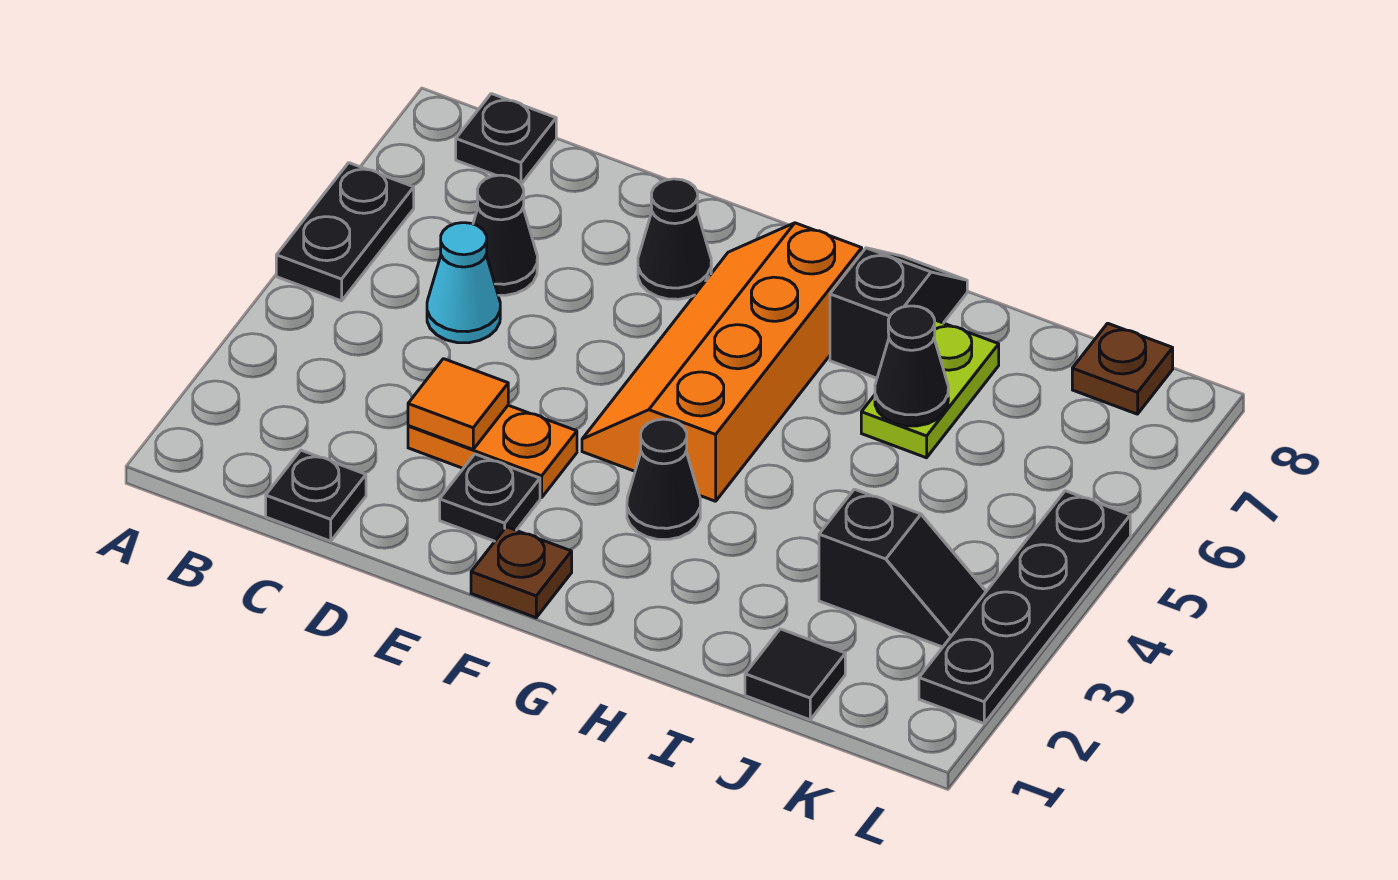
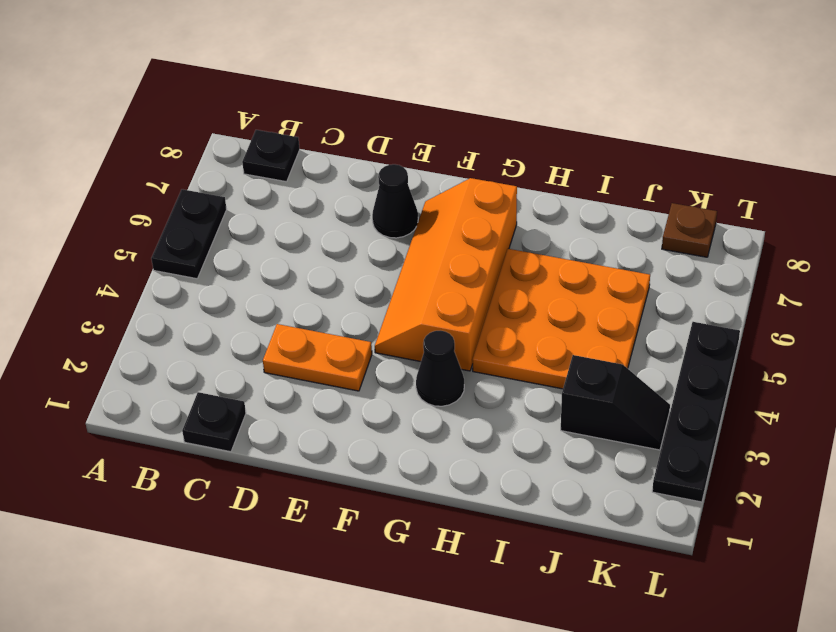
orange 3x3 plate [472,249,650,389] -> lime 1x2 plate [861,320,999,458]
none -> cyan 1x1 cone [427,223,500,343]
none -> black 1x1 cone [473,175,537,295]
none -> black 1x1 plate [440,454,540,541]

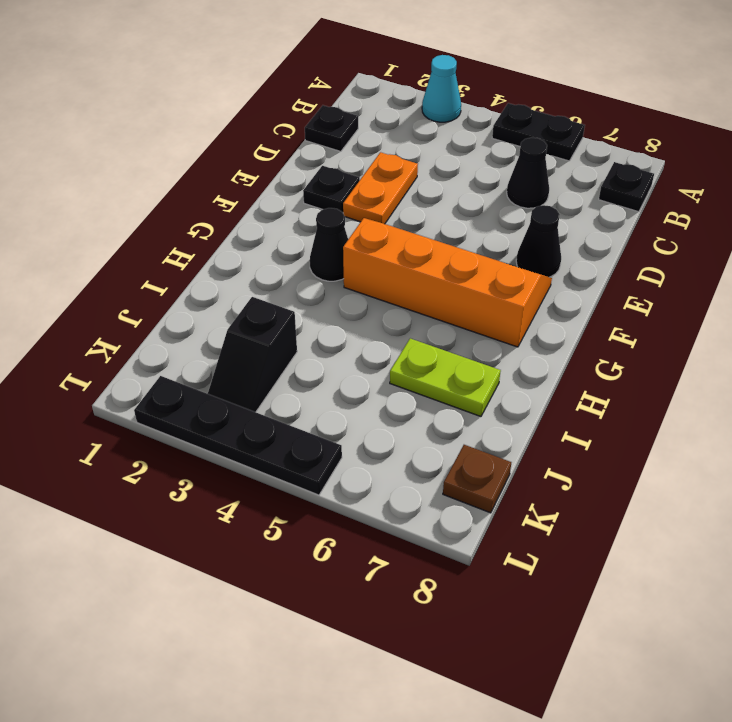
cyan 1x1 cone [422,55,461,122] -> cyan 1x1 cone moved to [427,223,500,343]
none -> brown 1x1 plate [471,527,572,618]
none -> black 1x2 slope [830,248,967,378]
none -> black 1x1 tile [745,629,845,720]

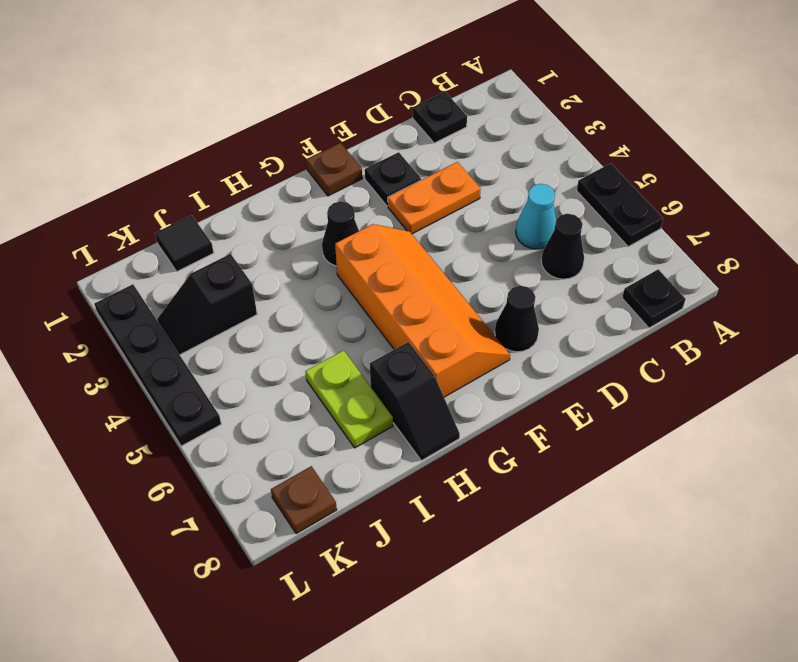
none -> orange 1x1 tile [408,359,508,449]
none -> black 1x1 cone [875,306,948,426]

